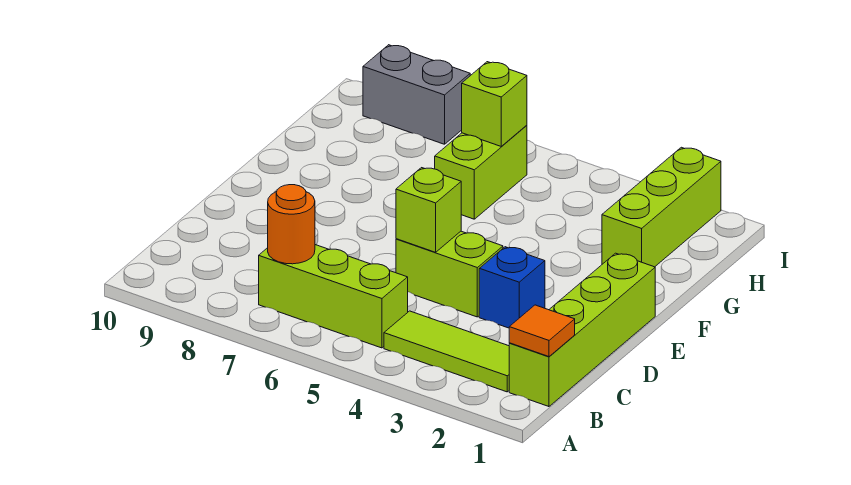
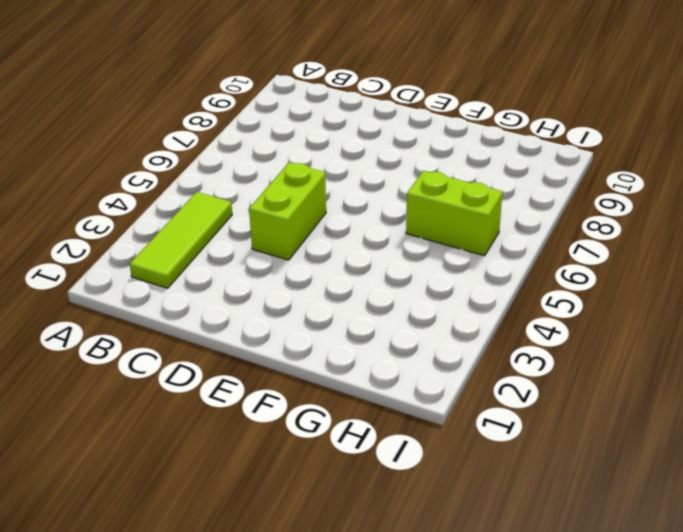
none -> lime 1x4 brick [509,253,655,407]
none -> lime 1x3 brick [259,245,408,348]
none -> blue 1x1 brick [479,247,545,328]

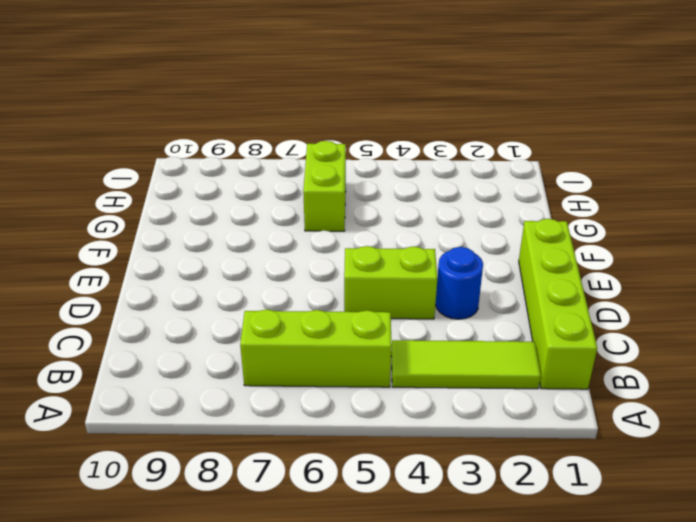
blue 1x1 round brick [435,247,483,319] -> blue 1x1 brick [479,247,545,328]
none -> lime 1x3 brick [602,147,721,267]
none -> grey 1x2 brick [363,45,470,144]
none -> orange 1x1 tile [509,305,575,357]

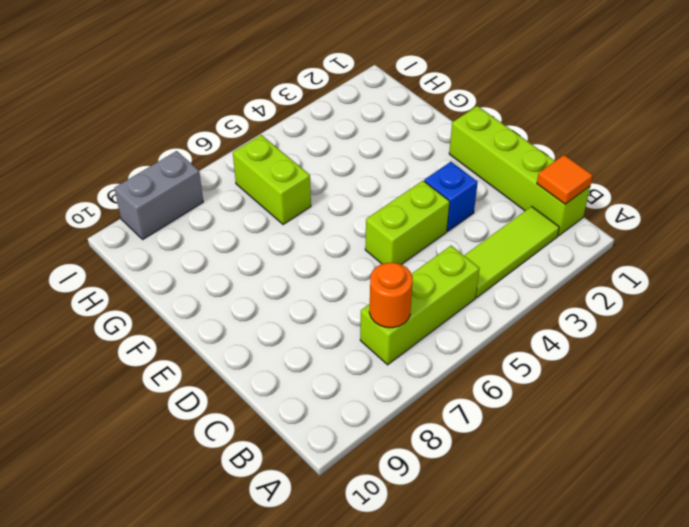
none -> lime 1x3 brick [602,147,721,267]
none -> lime 1x1 brick [396,168,461,252]
none -> lime 1x1 brick [462,62,527,147]

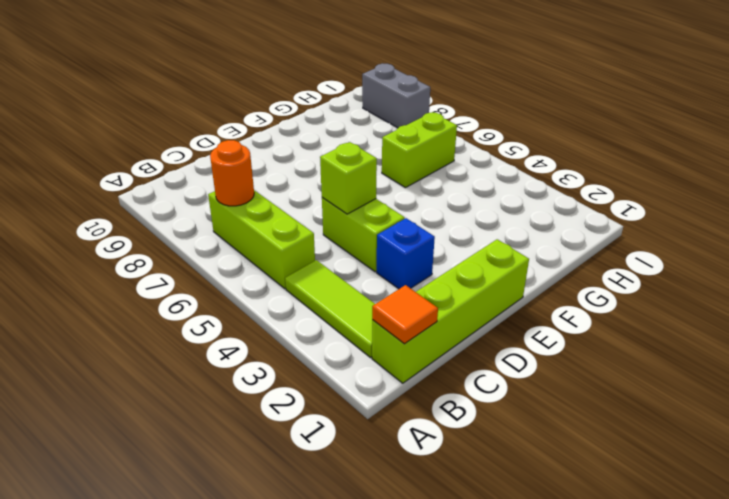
none -> lime 1x3 brick [602,147,721,267]
none -> lime 1x1 brick [462,62,527,147]

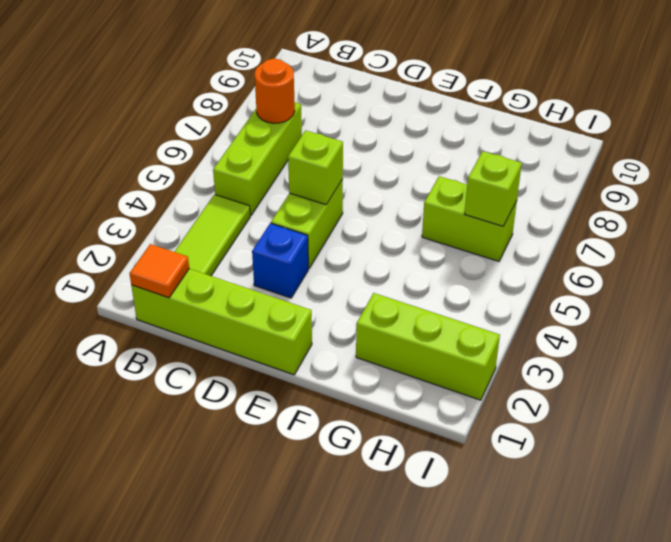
none -> grey 1x2 brick [363,45,470,144]

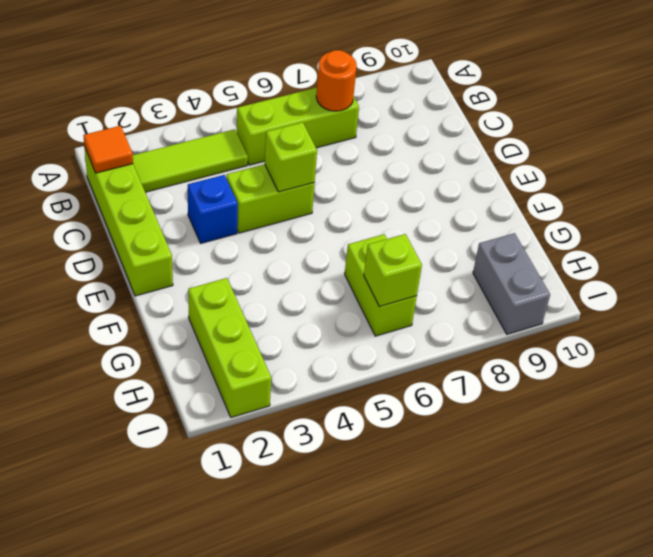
grey 1x2 brick [473,233,550,334] -> grey 1x2 brick turned to [363,45,470,144]

